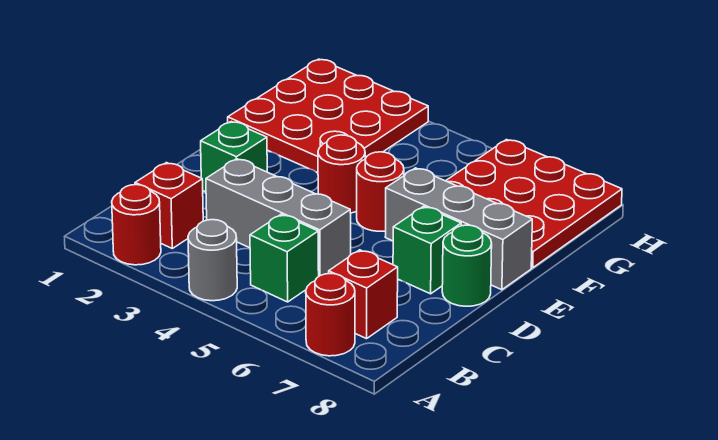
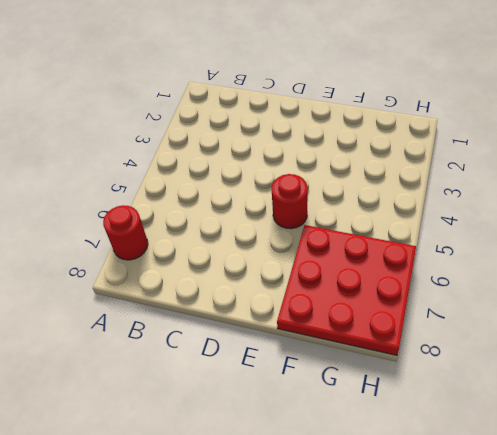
none -> red 1x1 round brick [112,185,161,265]
none -> grey 1x1 round brick [188,220,237,301]
none -> red 1x1 brick [135,163,203,248]

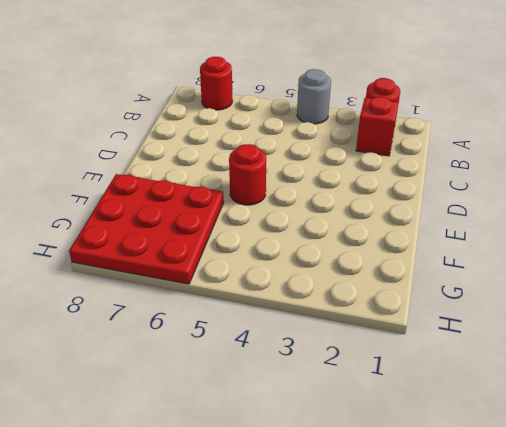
none -> green 1x1 brick [250,214,319,302]
none -> red 1x1 brick [329,250,398,339]
none -> grey 1x3 brick [206,159,351,276]

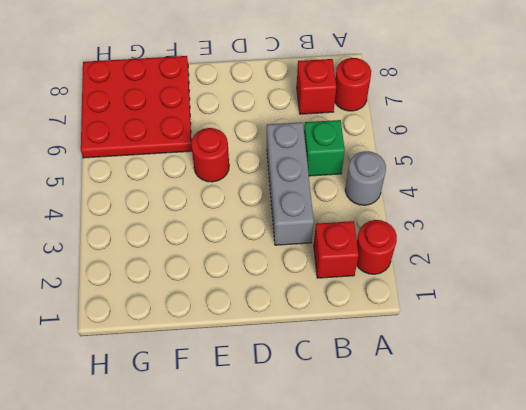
none -> green 1x1 brick [201,122,267,192]
none -> green 1x1 brick [393,206,461,294]
none -> green 1x1 round brick [442,225,492,306]

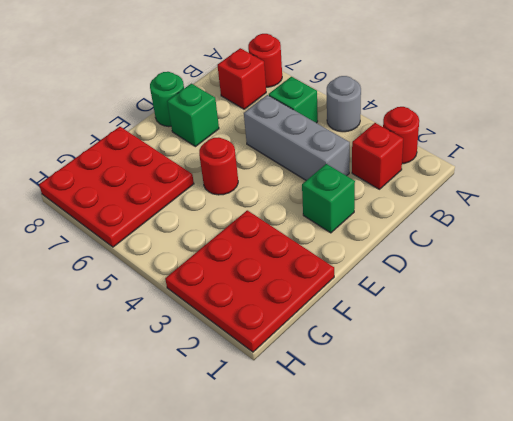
none -> red 1x1 round brick [318,135,365,213]
none -> grey 1x3 brick [385,168,532,290]

